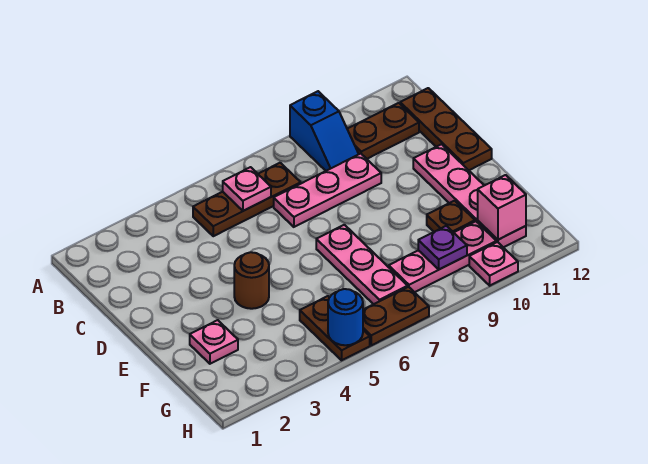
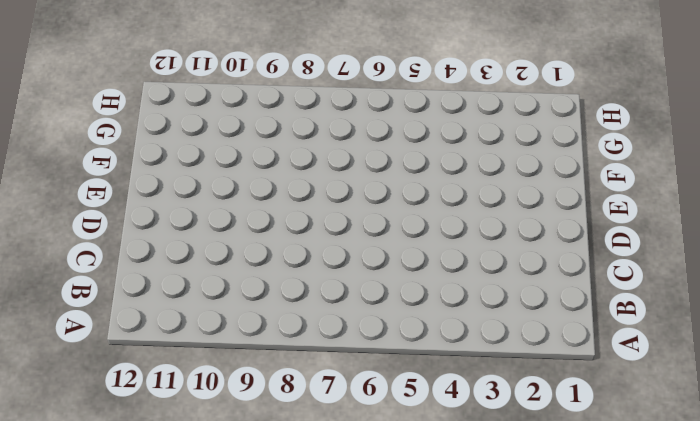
none -> blue 1x2 slope [290,91,359,171]
none -> brown 1x3 plate [193,163,301,236]
none -> brown 1x2 plate [347,103,419,159]

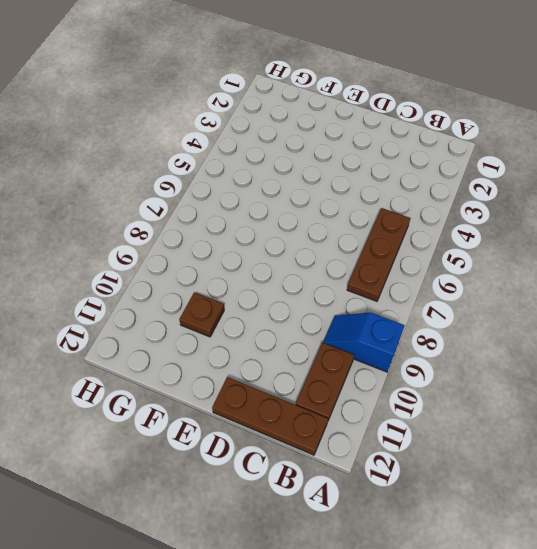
none -> pink 1x3 plate [274,154,381,227]
none -> pink 1x4 plate [413,144,526,247]
none -> brown 1x1 round brick [234,252,269,309]

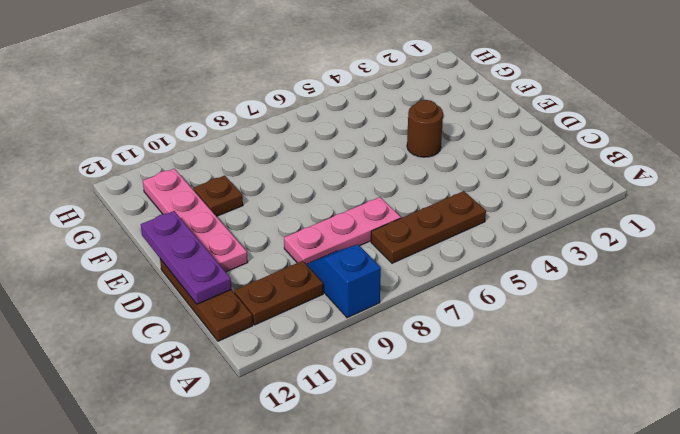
purple 1x3 plate [141,211,231,304] -> none
none -> pink 1x3 plate [316,225,408,304]
none -> pink 1x1 plate [190,320,238,364]
none -> brown 1x2 plate [300,296,370,360]

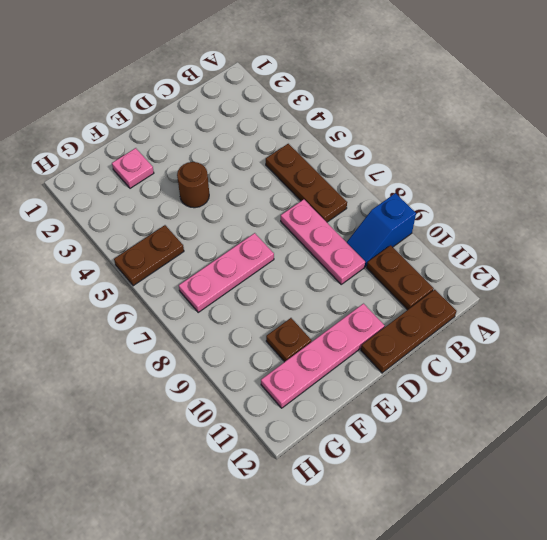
none -> pink 1x3 plate [389,221,496,292]
none -> brown 1x2 plate [363,287,429,345]
none -> pink 1x1 plate [469,242,518,286]

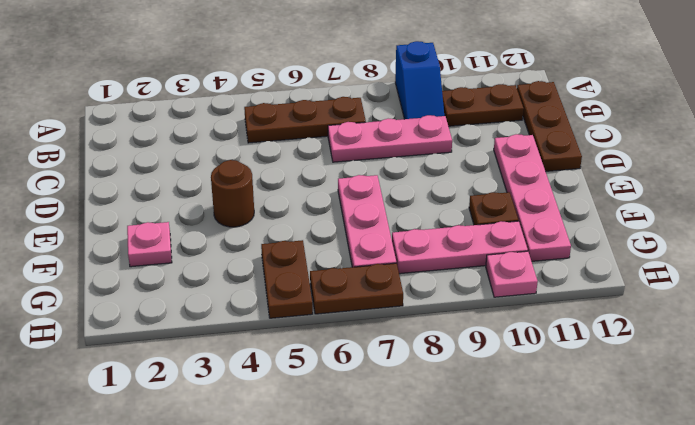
none -> pink 1x1 plate [223,167,271,211]
none -> purple 1x1 plate [418,226,467,269]
none -> pink 1x1 brick [478,175,526,240]

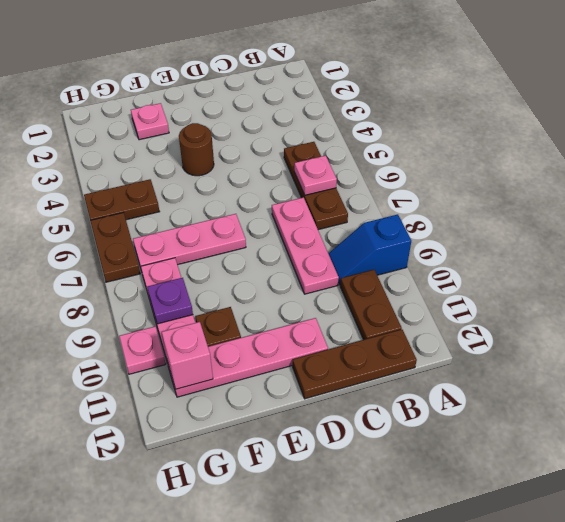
none -> blue 1x1 round brick [328,289,363,345]

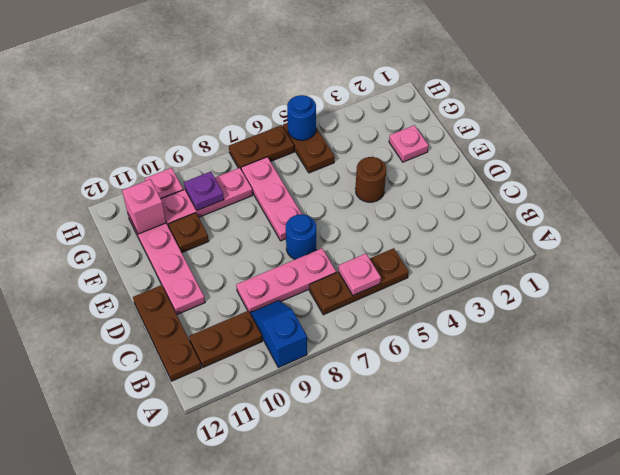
blue 1x1 round brick [286,214,316,259] -> none

